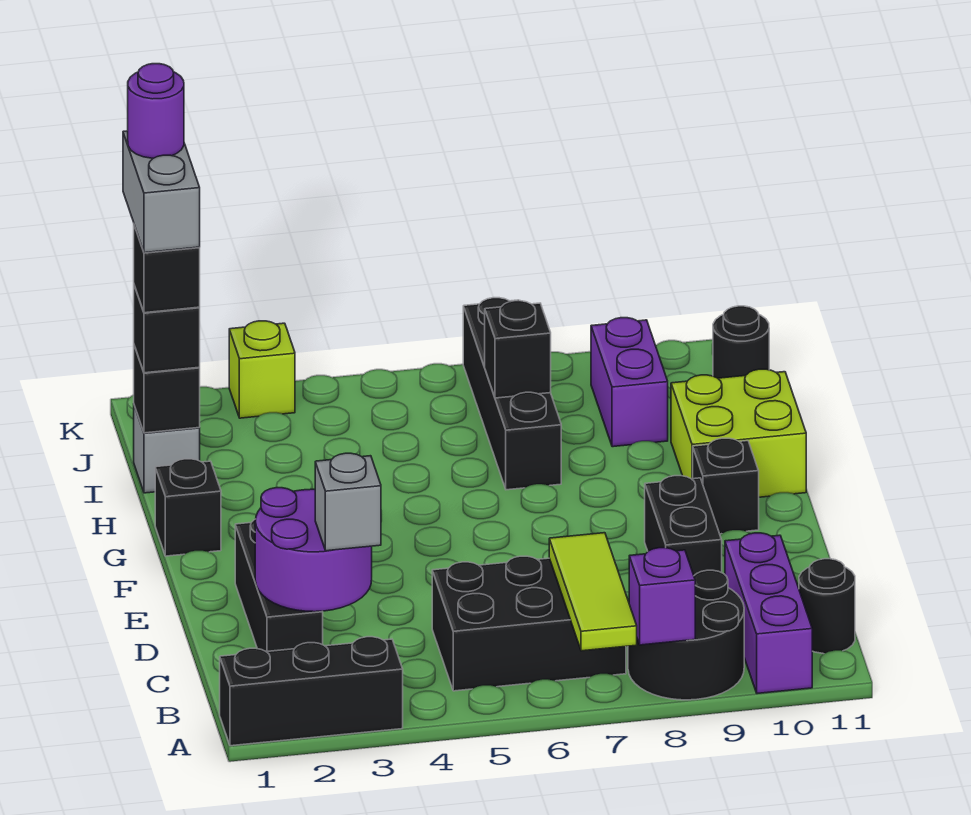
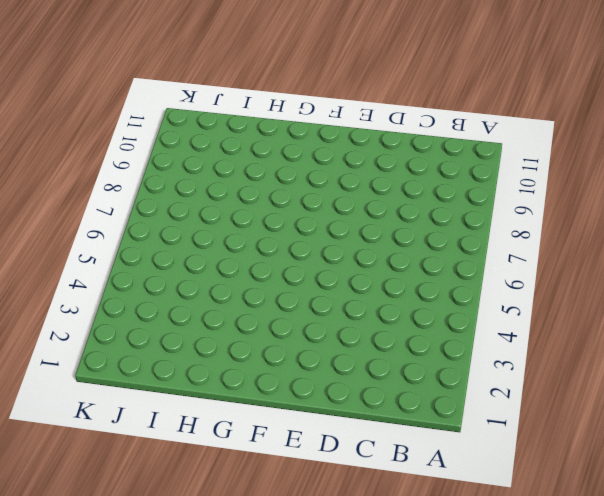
none -> black 1x3 brick [220,637,403,746]
none -> black 2x2 round brick [628,570,744,700]
none -> purple 1x3 brick [725,533,812,693]

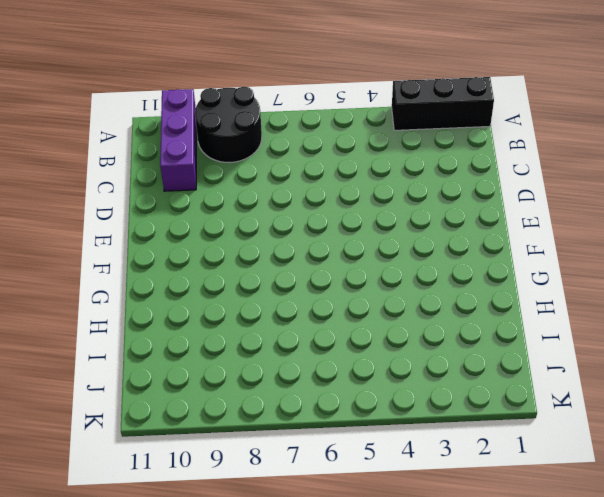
none -> black 2x3 brick [432,556,626,691]
none -> black 1x1 round brick [799,559,855,654]
none -> black 1x3 brick [235,519,323,652]

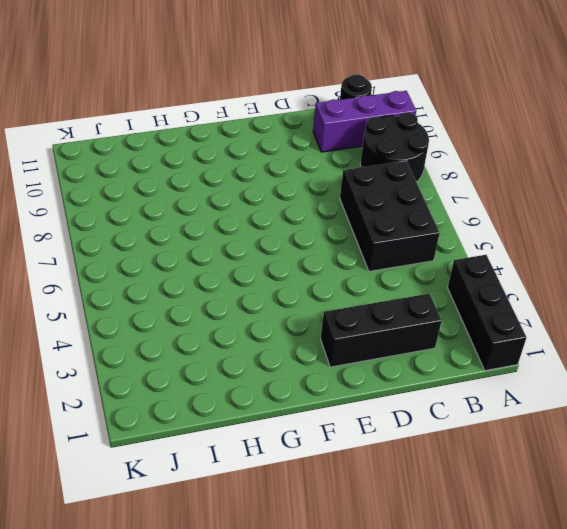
none -> black 1x2 brick [645,476,722,575]
none -> black 1x1 brick [693,438,759,534]
none -> black 1x1 brick [155,459,221,556]

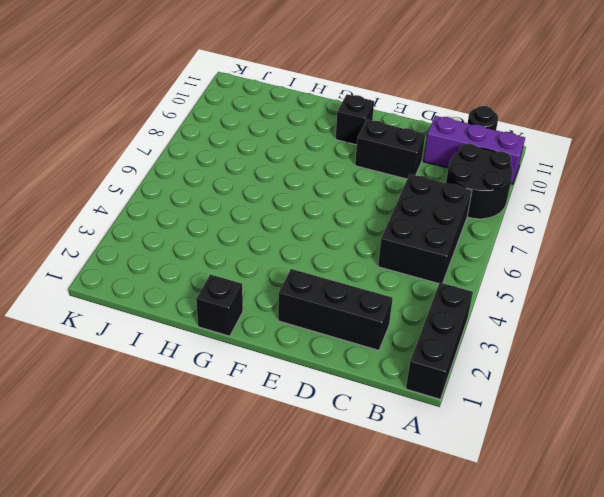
none -> lime 2x2 brick [671,369,806,497]
none -> black 1x4 brick [463,298,561,490]
none -> grey 1x1 brick [134,406,200,493]

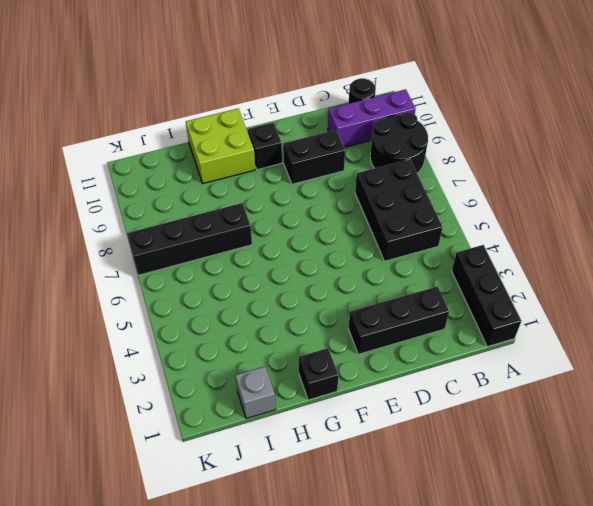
none -> purple 1x2 brick [591,318,668,447]
none -> black 1x1 round brick [713,306,769,378]
none -> lime 1x1 brick [229,321,295,418]

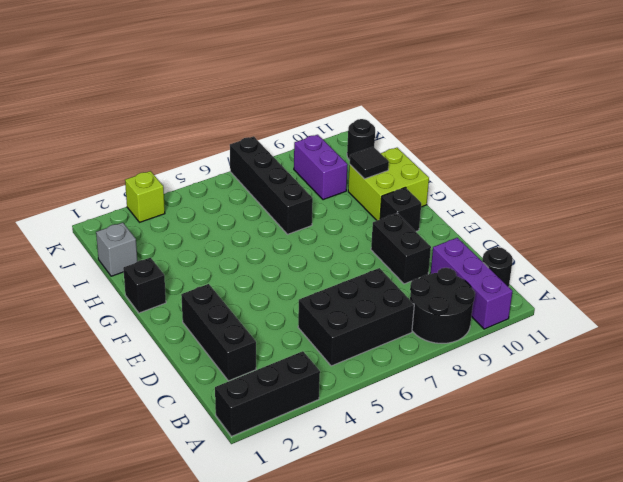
black 1x1 tile [350,147,389,179] -> none
none -> lime 1x3 tile [549,533,637,651]
none -> purple 1x1 brick [629,548,695,645]
none -> purple 2x2 round brick [255,488,372,612]

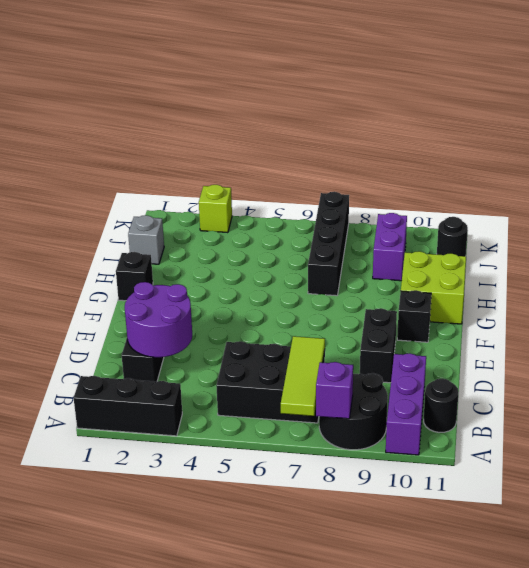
none -> black 1x1 brick [134,346,200,433]
none -> black 1x1 brick [485,301,551,398]
none -> grey 1x1 brick [315,453,381,551]

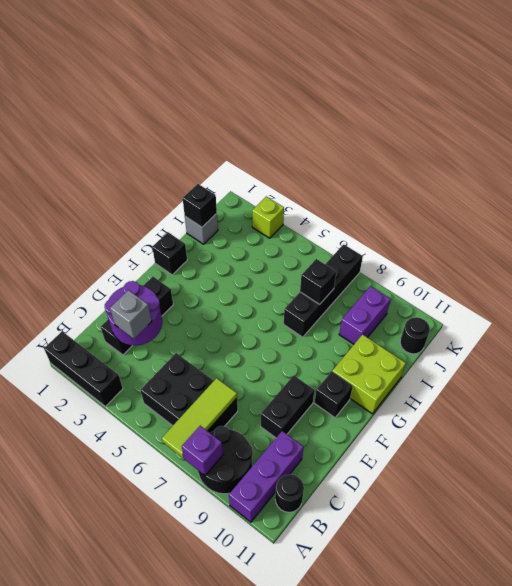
none -> black 1x1 brick [134,285,200,373]
none -> black 1x1 brick [134,225,200,313]
none -> grey 1x2 brick [123,131,200,253]

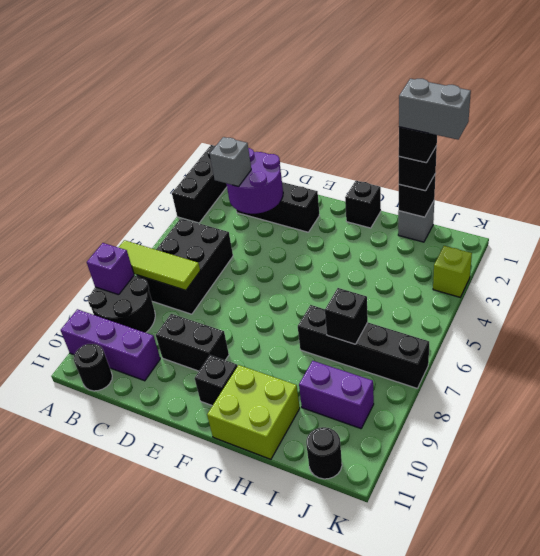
none -> purple 1x1 round brick [128,64,184,158]

